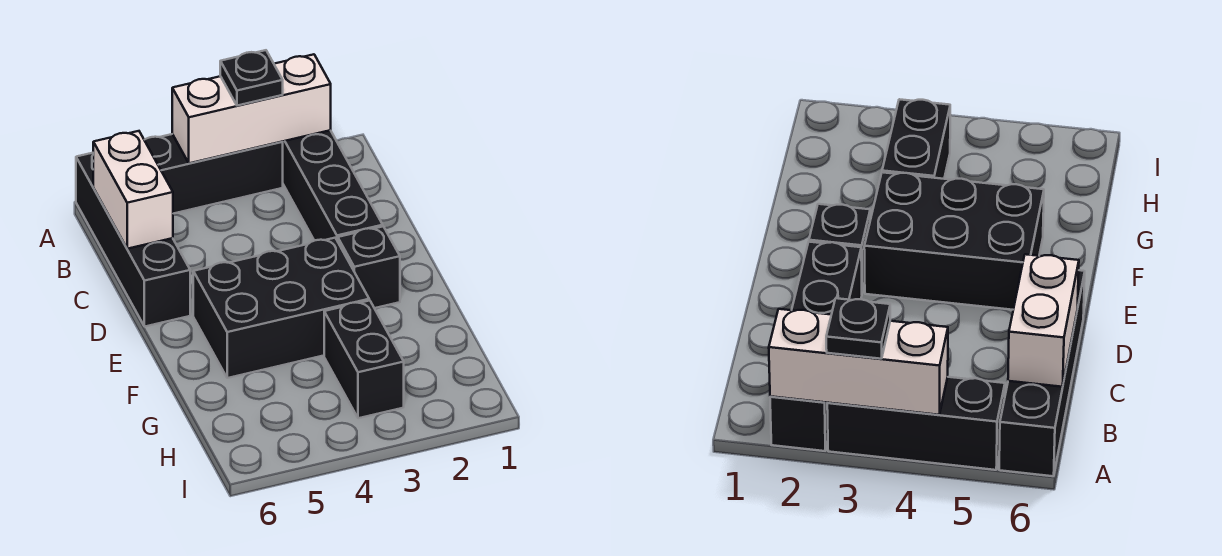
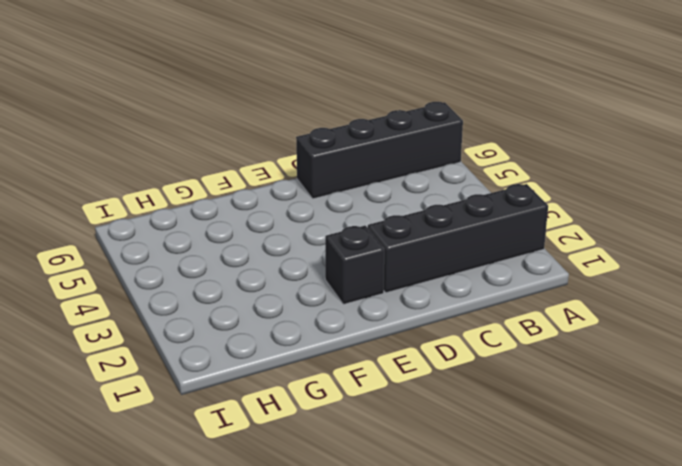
none -> black 1x3 brick [145,134,283,214]
none -> black 2x3 brick [193,238,369,378]

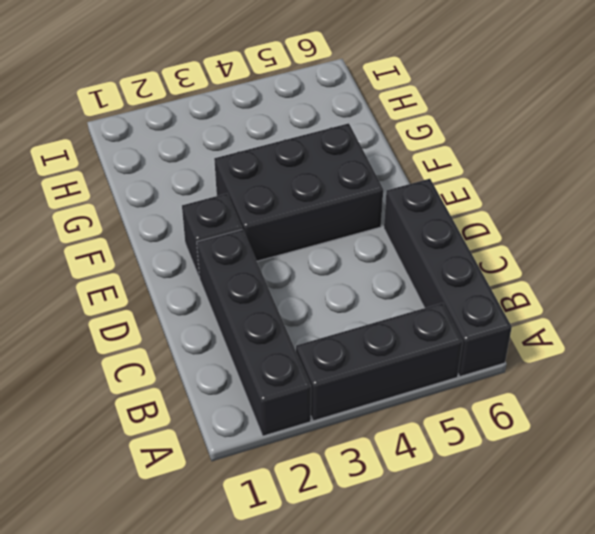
none -> black 1x2 brick [324,300,404,418]
none -> white 1x3 brick [172,54,331,163]

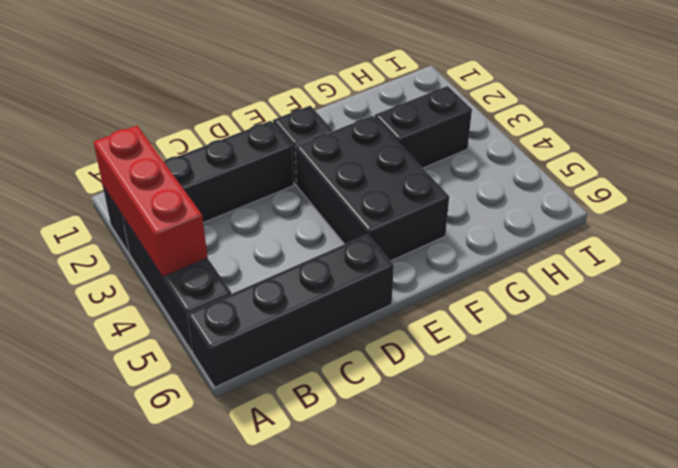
red 1x3 brick [94,126,208,276] -> white 1x3 brick [172,54,331,163]
none -> white 1x2 brick [93,131,173,249]
none -> black 1x1 plate [220,50,283,106]

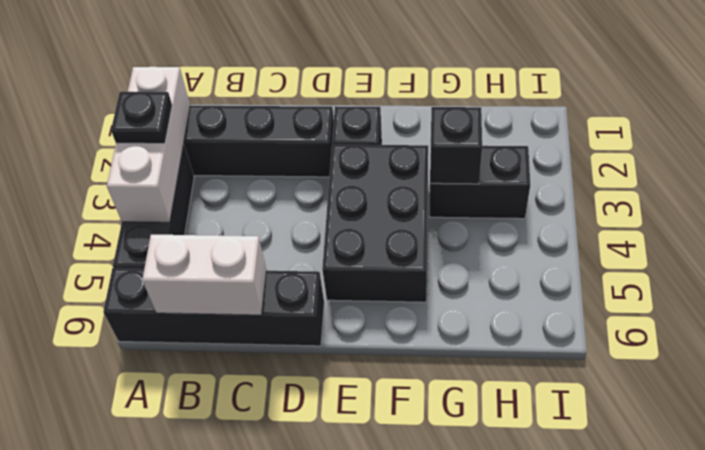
black 1x1 brick [430,107,482,184] -> none

